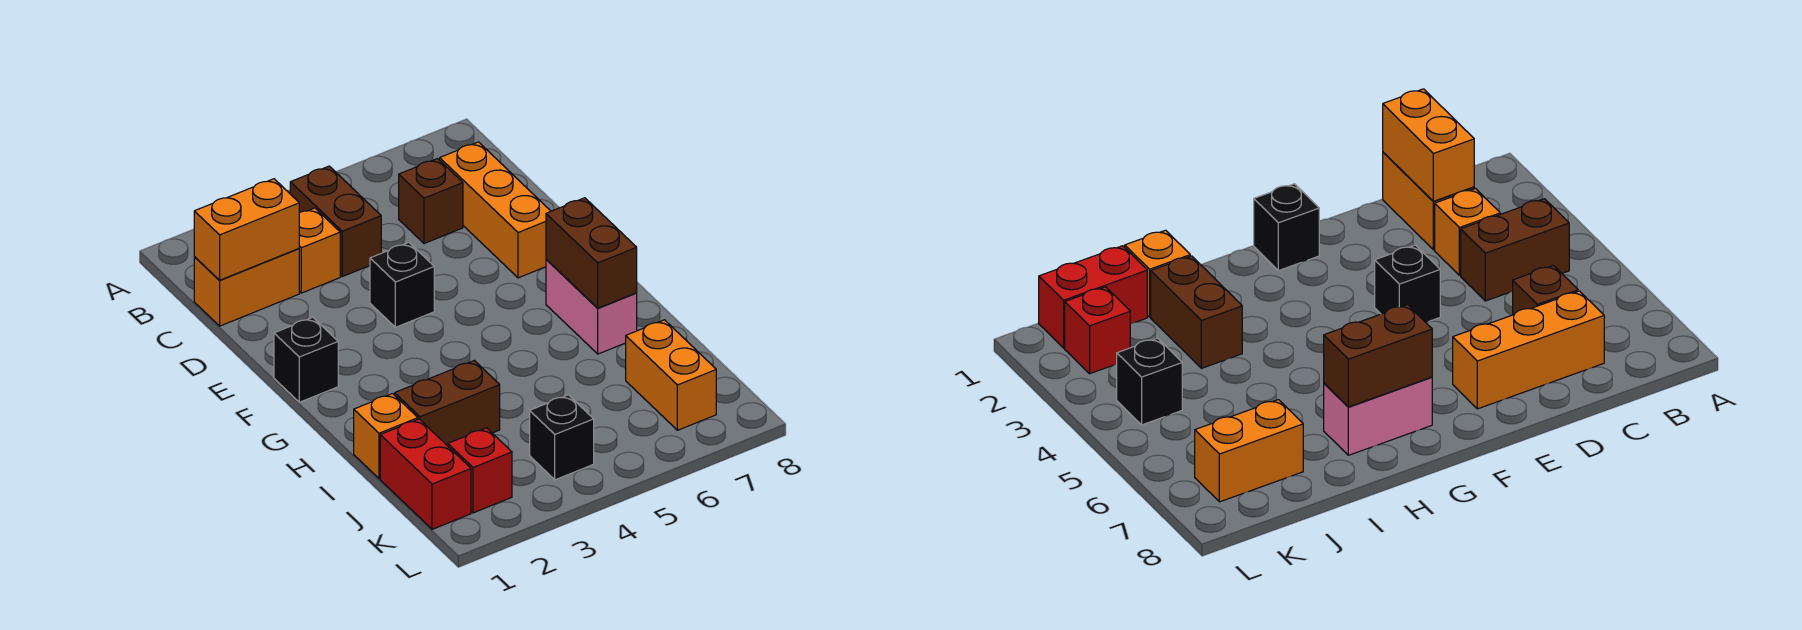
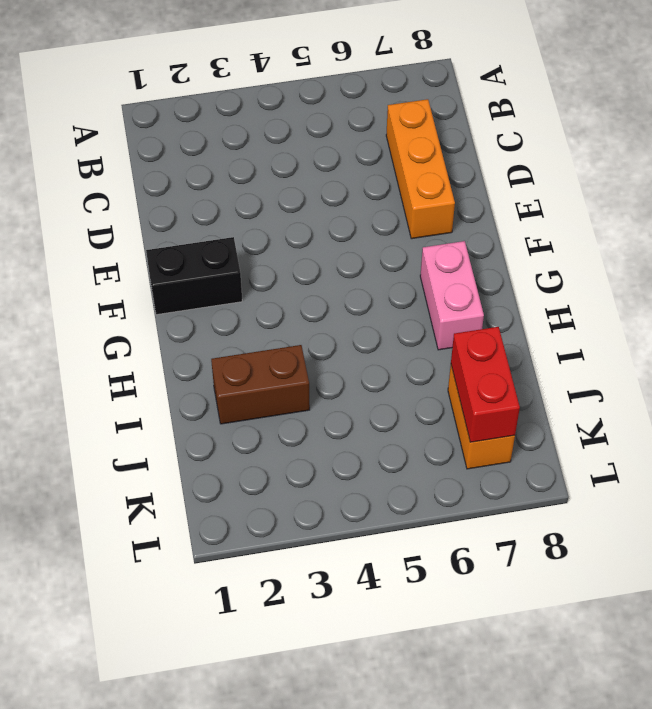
black 1x2 brick [146,237,242,315] -> black 1x1 brick [274,317,338,402]
red 1x2 brick [451,327,520,442] -> red 1x2 brick moved to [380,419,471,529]
none -> brown 1x2 brick [290,166,381,277]
none -> orange 1x2 brick [194,249,299,326]
none -> orange 1x1 brick [299,208,340,293]

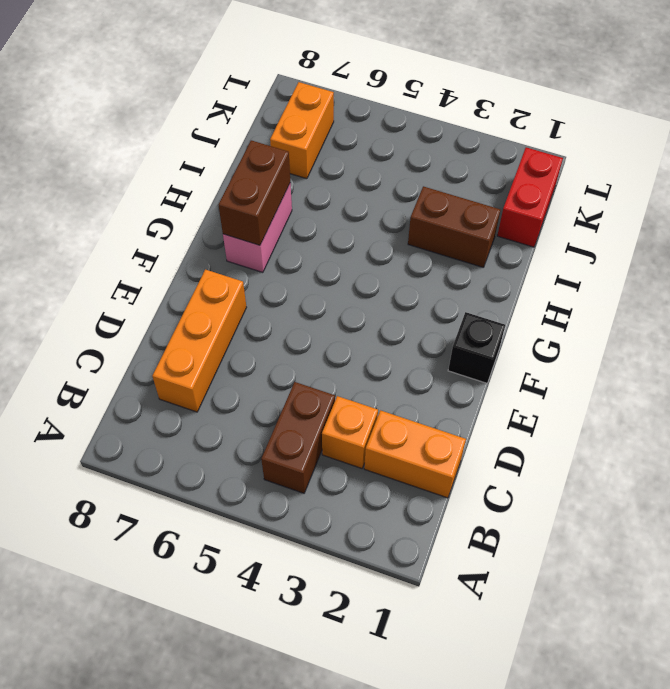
none -> brown 1x1 brick [399,159,463,244]
none -> black 1x1 brick [370,242,434,327]
none -> orange 1x1 brick [354,394,418,479]

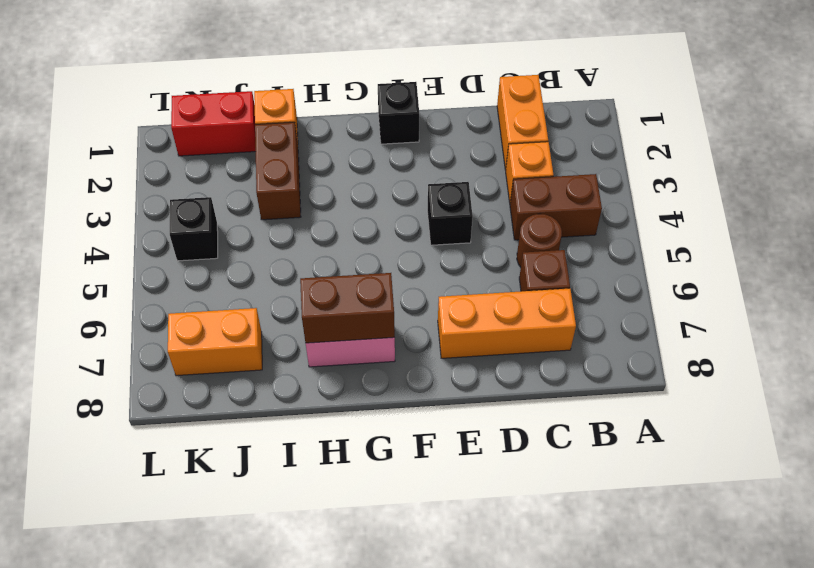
brown 1x1 round brick [517,214,562,267] -> none
none -> red 1x1 brick [448,428,512,513]
none -> orange 1x2 brick [194,179,299,280]

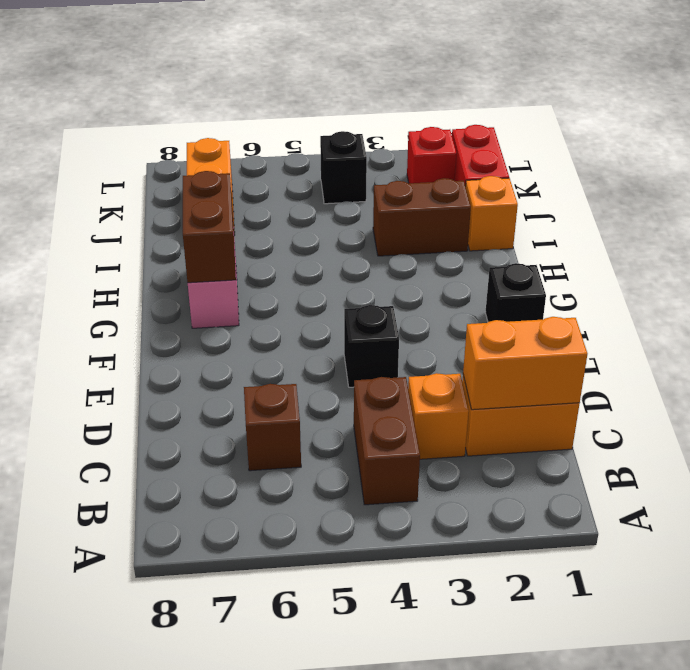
none -> orange 1x3 brick [440,142,551,278]

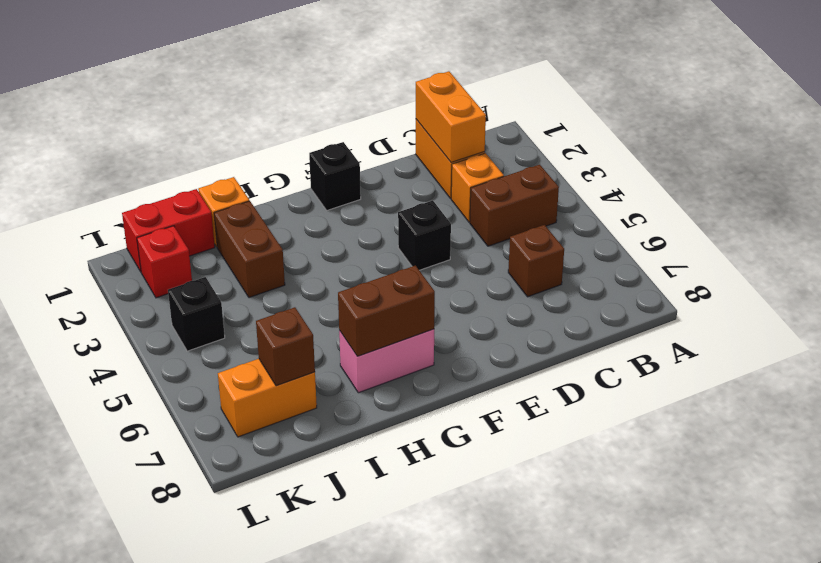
brown 1x1 brick [256,307,315,386] -> none
none -> orange 1x3 brick [440,142,551,278]

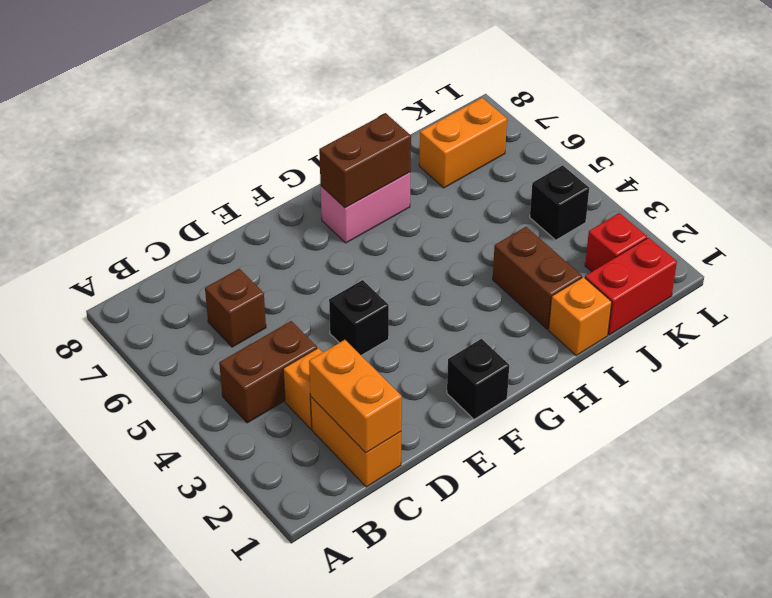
none -> orange 1x3 brick [440,142,551,278]

